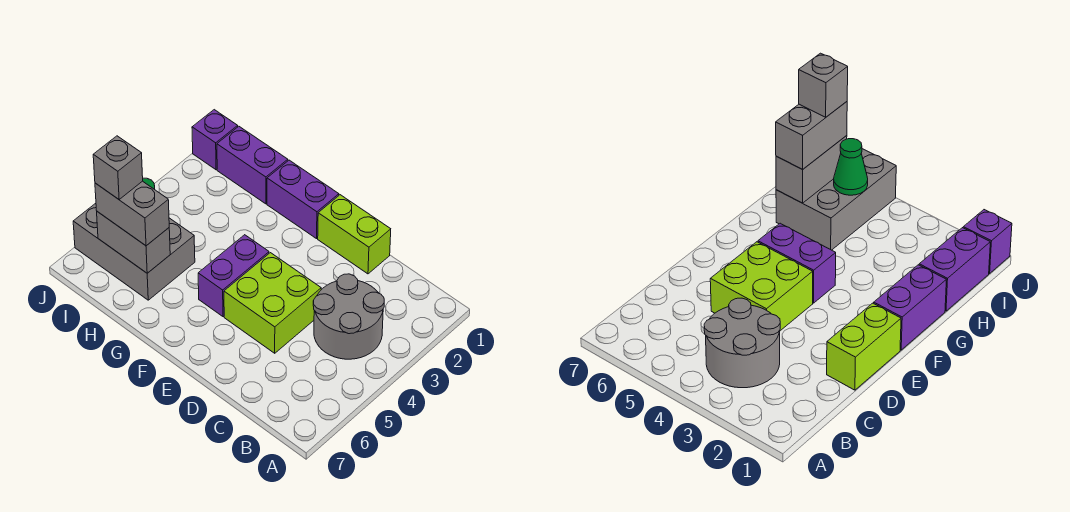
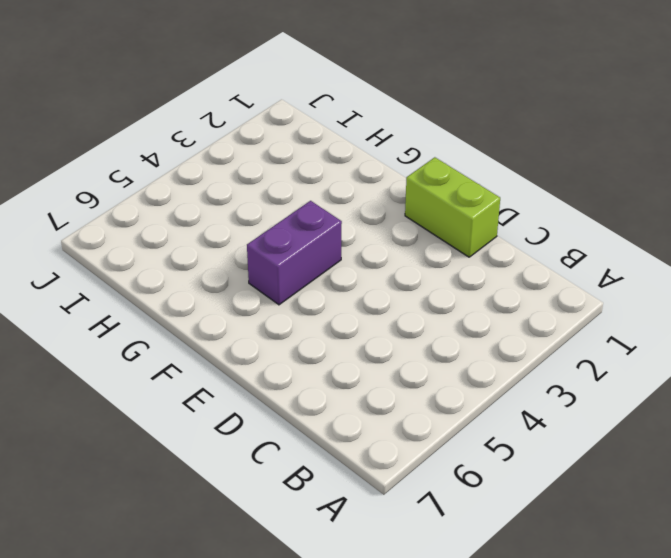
none -> grey 2x2 round brick [313,274,384,359]
none -> lime 2x2 brick [224,253,321,353]
none -> purple 1x2 brick [267,160,339,239]

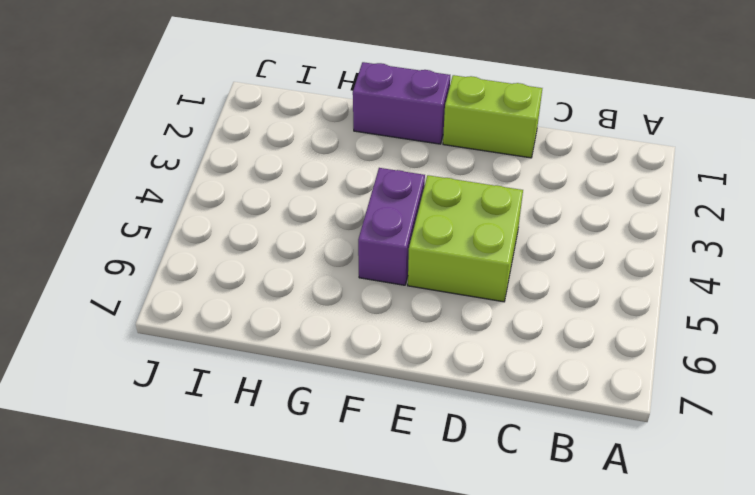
none -> grey 2x2 round brick [313,274,384,359]
none -> purple 1x2 brick [217,126,288,204]
none -> grey 2x3 brick [73,203,195,300]

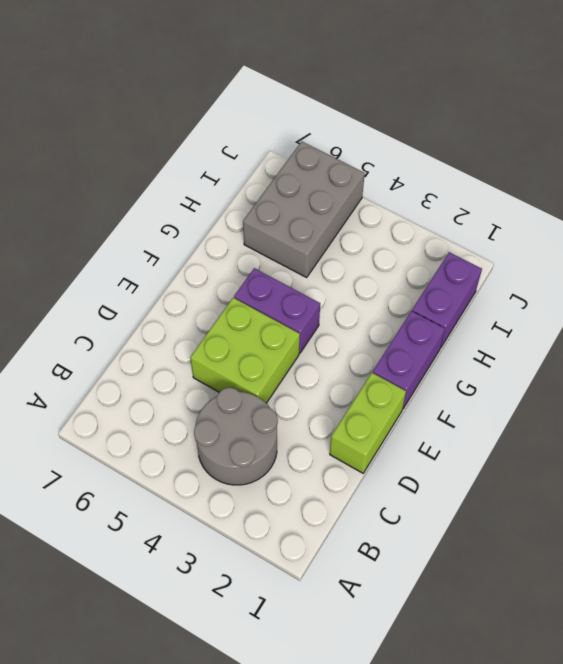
none -> purple 1x1 brick [192,110,238,170]
none -> grey 1x2 brick [97,212,170,273]
none -> green 1x1 cone [834,139,868,195]

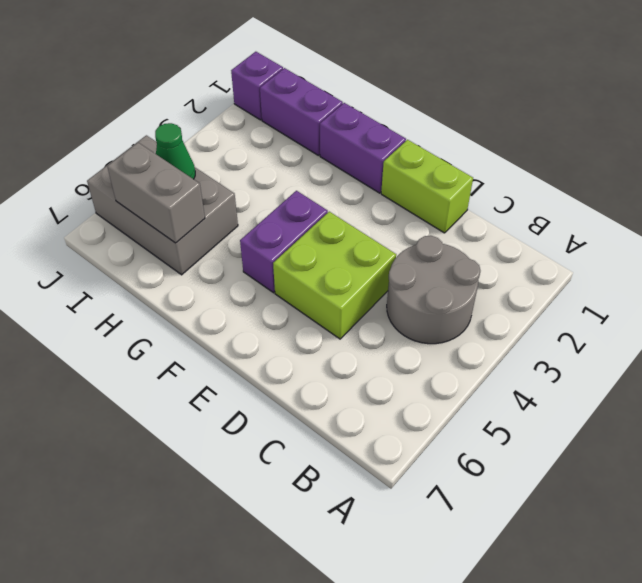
none -> grey 1x2 brick [95,181,169,246]
none -> grey 1x1 brick [93,136,143,199]

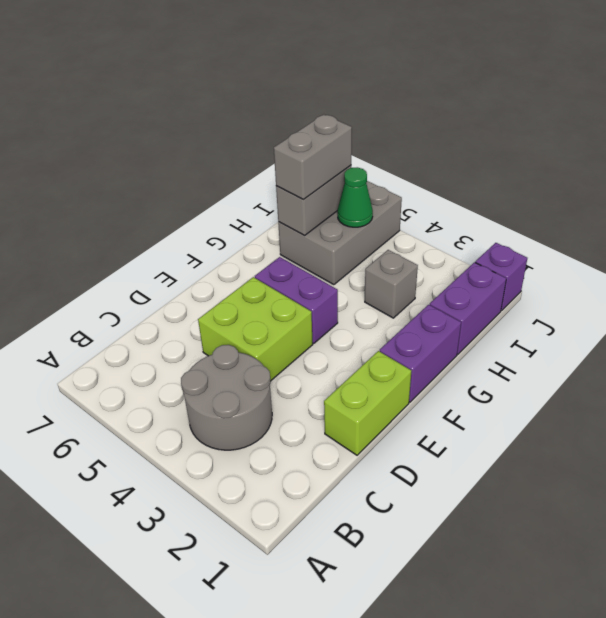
grey 1x1 brick [365,250,418,318] -> grey 1x1 brick moved to [93,136,143,199]

